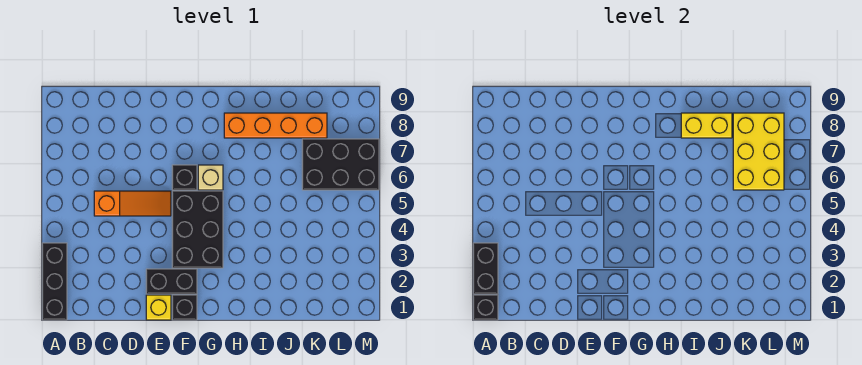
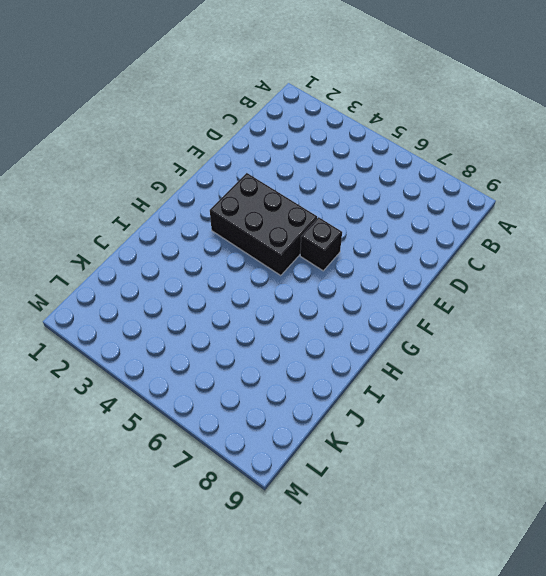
none -> black 1x3 brick [42,243,67,320]
none -> orange 1x3 slope [94,191,171,216]
none -> yellow 1x1 brick [146,295,171,320]

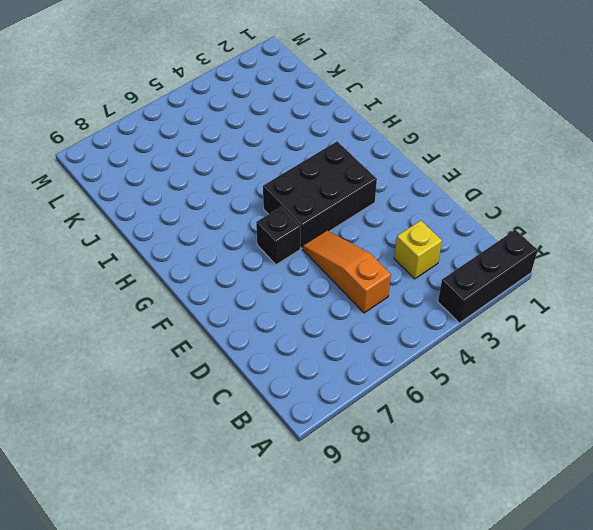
yellow 1x1 brick [394,221,442,279] -> yellow 1x1 brick moved to [146,295,171,320]
none -> black 1x2 brick [146,269,197,294]
none -> black 1x1 brick [172,295,197,320]
none -> tan 1x1 brick [198,165,223,190]

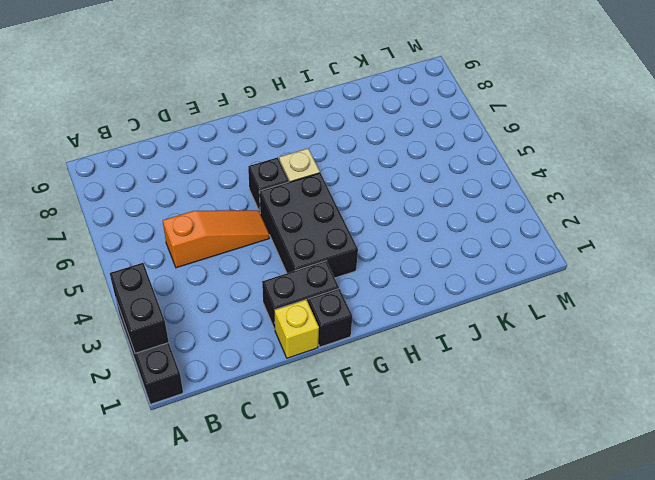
none -> orange 1x4 brick [224,113,327,138]
none -> black 2x3 brick [302,139,379,190]
none -> black 1x1 brick [473,295,498,320]

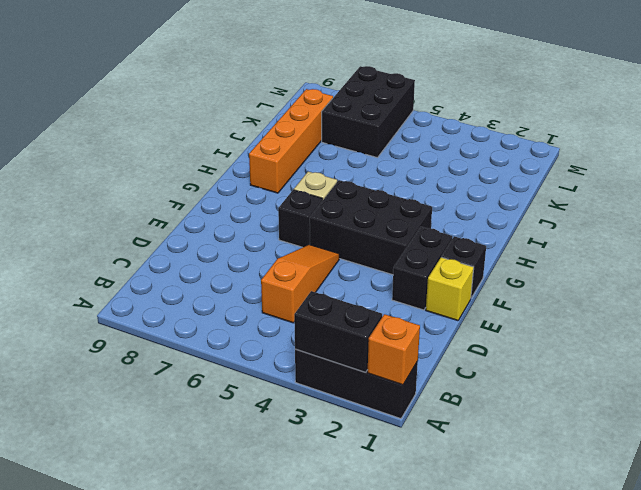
orange 1x1 brick [368,314,420,385] -> black 1x1 brick [473,295,498,320]
none -> yellow 1x2 brick [681,113,732,138]
none -> yellow 2x3 brick [733,113,784,190]

